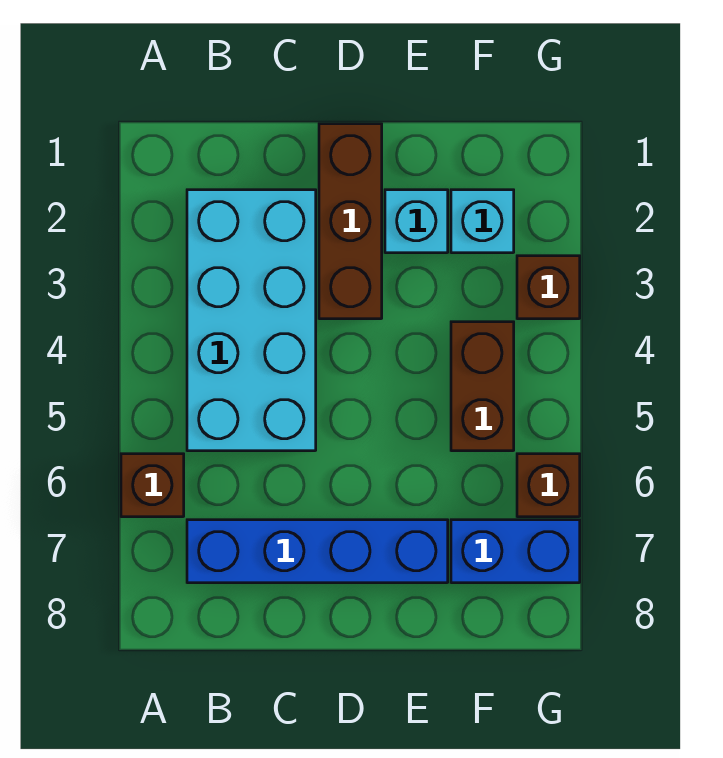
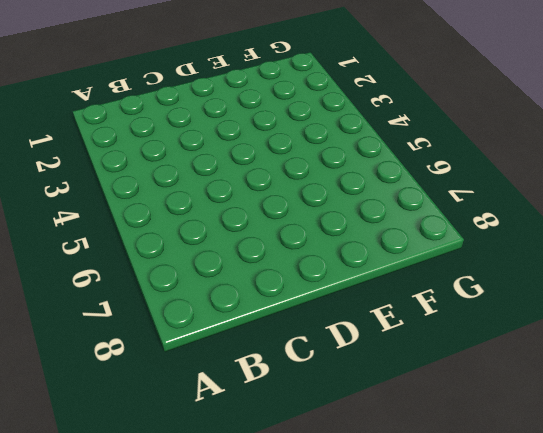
none -> brown 1x1 brick [121,454,184,517]
none -> cyan 2x4 brick [187,190,316,451]

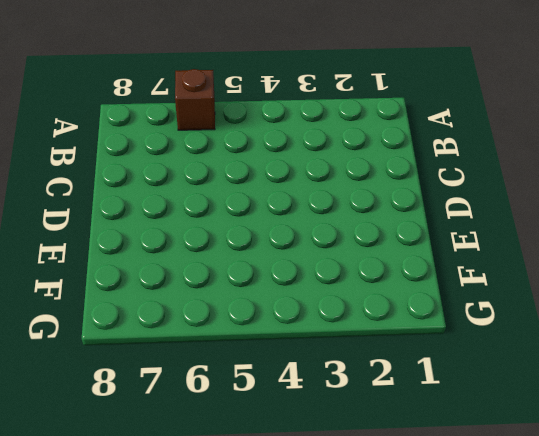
none -> cyan 2x4 brick [187,190,316,451]
none -> blue 1x4 brick [187,520,448,583]

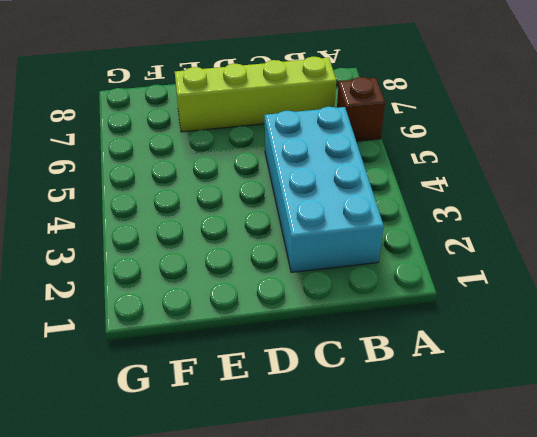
lime 1x4 brick [175,57,336,132] -> blue 1x4 brick [187,520,448,583]
none -> brown 1x3 brick [319,124,382,319]
none -> cyan 1x1 brick [385,190,448,253]

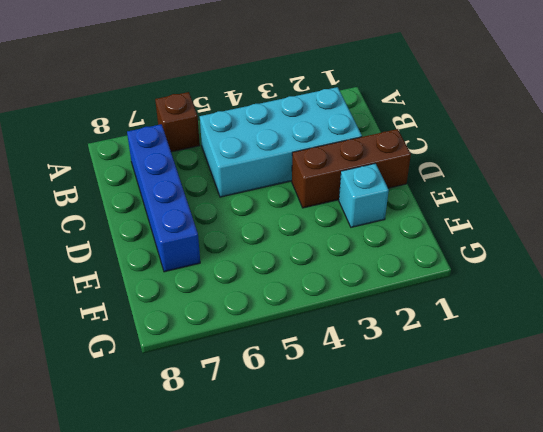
none -> cyan 1x1 brick [451,190,514,253]
none -> brown 1x2 brick [451,322,514,451]

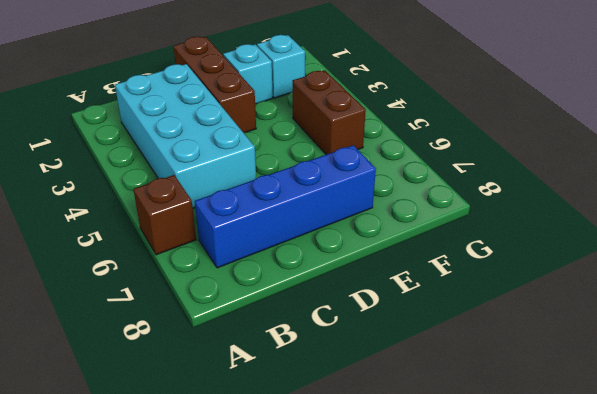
none -> blue 1x2 brick [451,520,580,583]
none -> brown 1x1 brick [517,256,580,319]

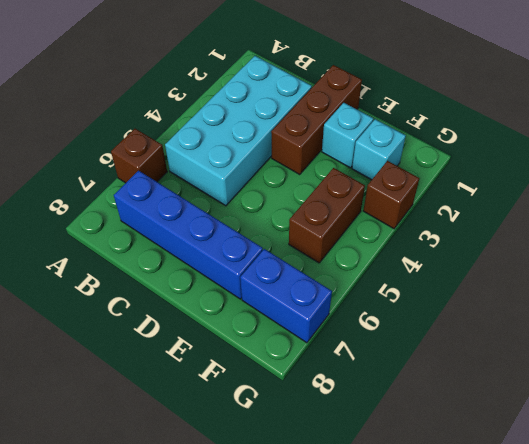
none -> brown 1x1 brick [517,454,580,517]

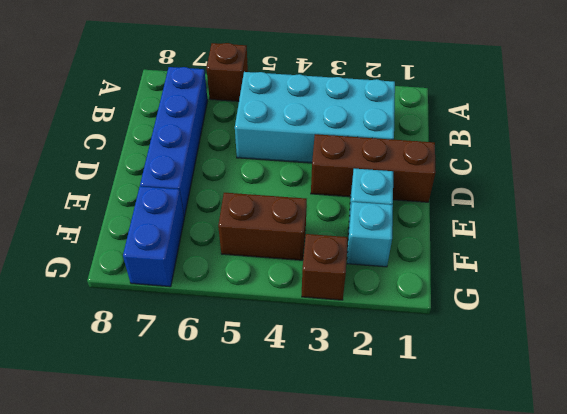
none -> brown 1x1 brick [517,454,580,517]

